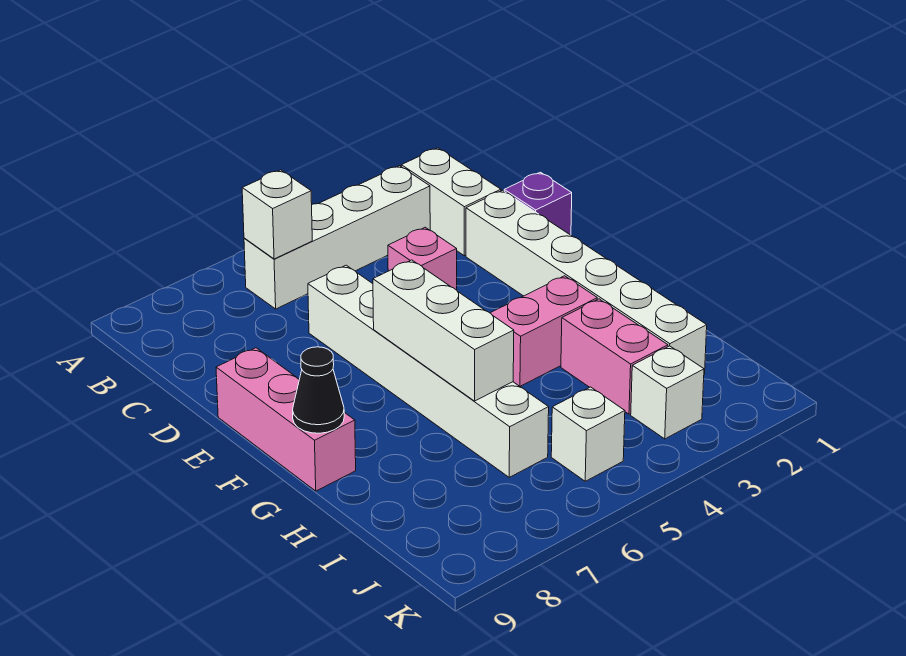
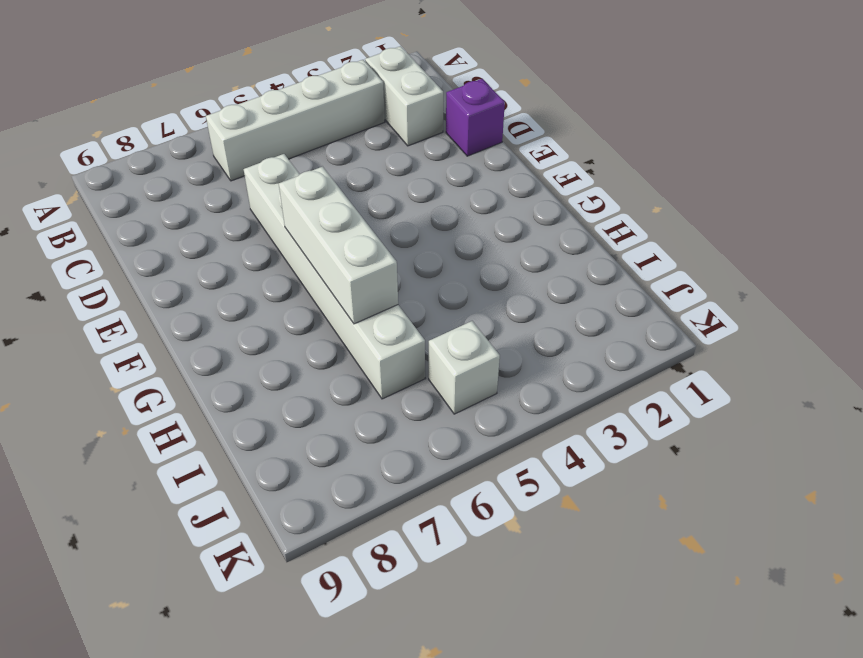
none -> white 1x6 brick [466,190,707,375]
none -> pink 1x1 brick [388,227,457,290]
none -> pink 1x3 brick [216,348,356,491]

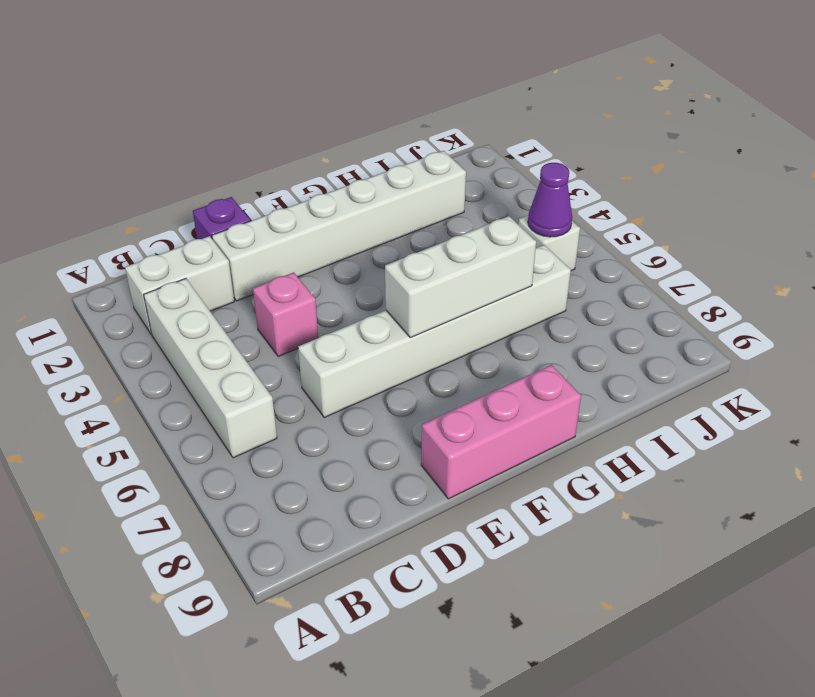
purple 1x1 cone [528,163,572,237] -> none
none -> pink 1x2 brick [491,276,597,386]
none -> pink 1x2 brick [561,299,668,414]
none -> white 1x1 brick [631,346,704,439]

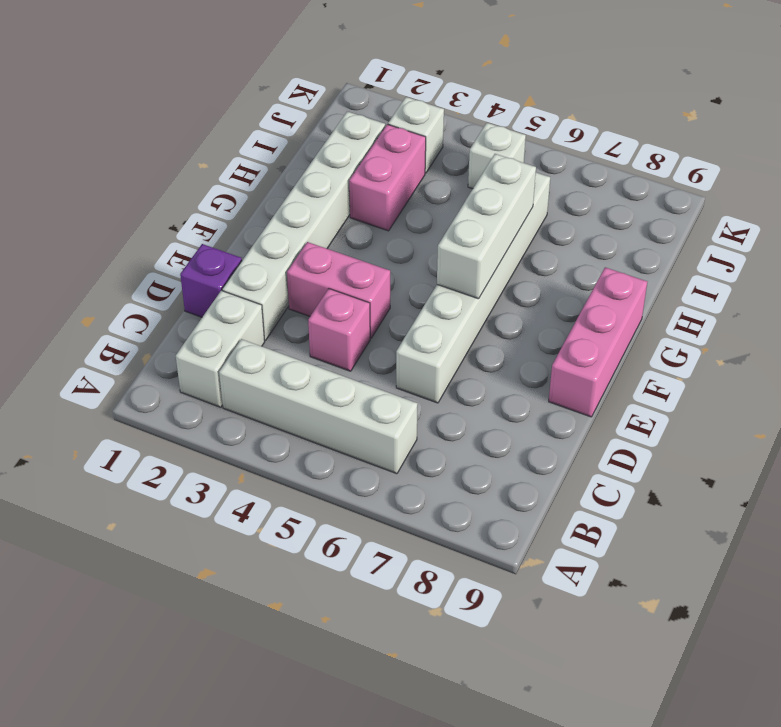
pink 1x2 brick [287,242,390,338] -> pink 1x2 brick moved to [491,276,597,386]
none -> white 1x1 brick [242,170,312,259]
none -> black 1x1 cone [293,347,344,433]

